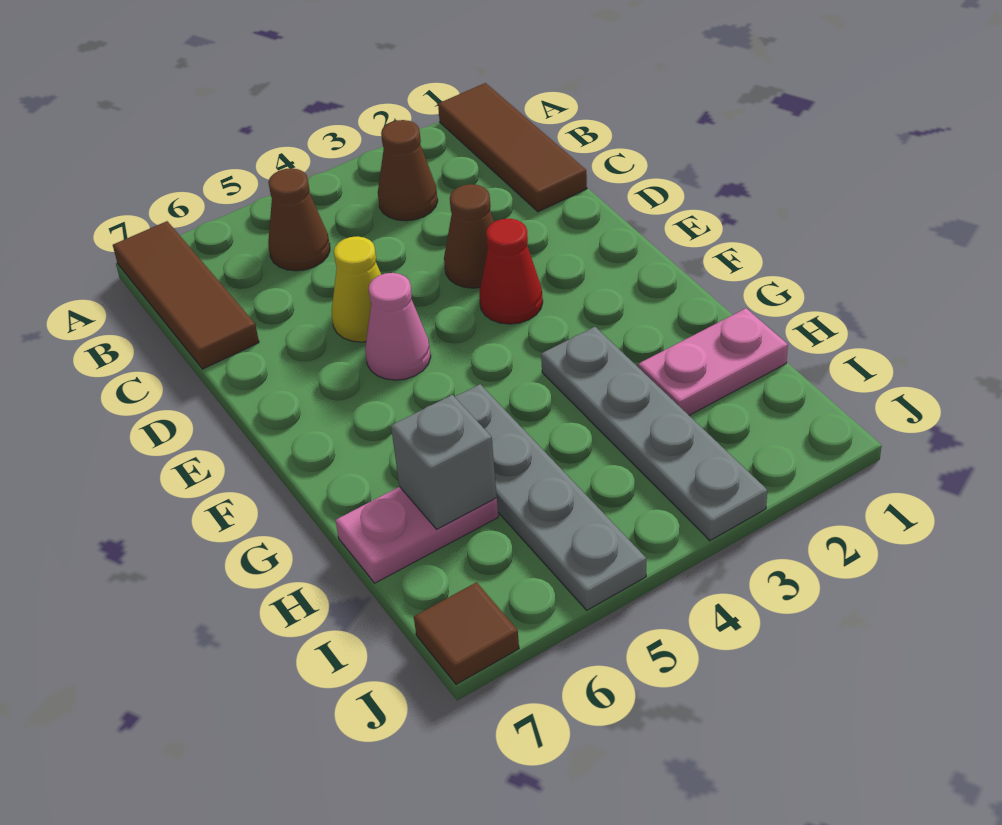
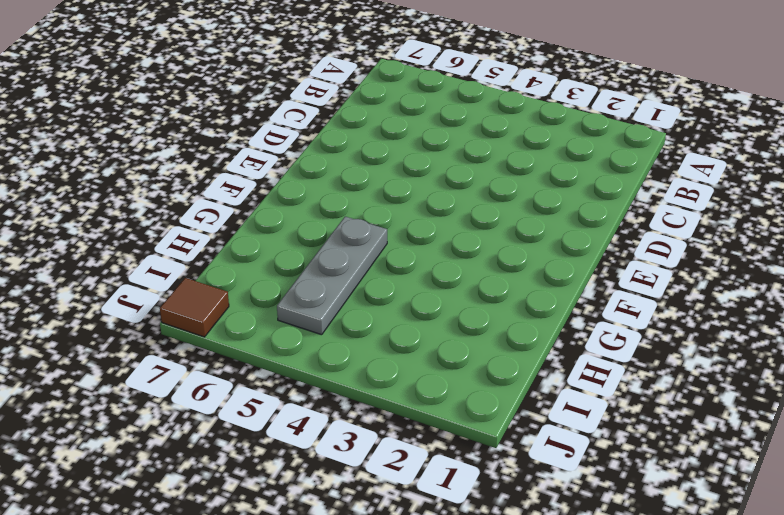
grey 1x3 plate [277,217,387,335] -> grey 1x4 plate [455,384,646,610]
none -> brown 1x3 tile [438,83,587,212]
none -> brown 1x3 tile [113,221,259,369]
none -> brown 1x1 cone [378,120,438,221]

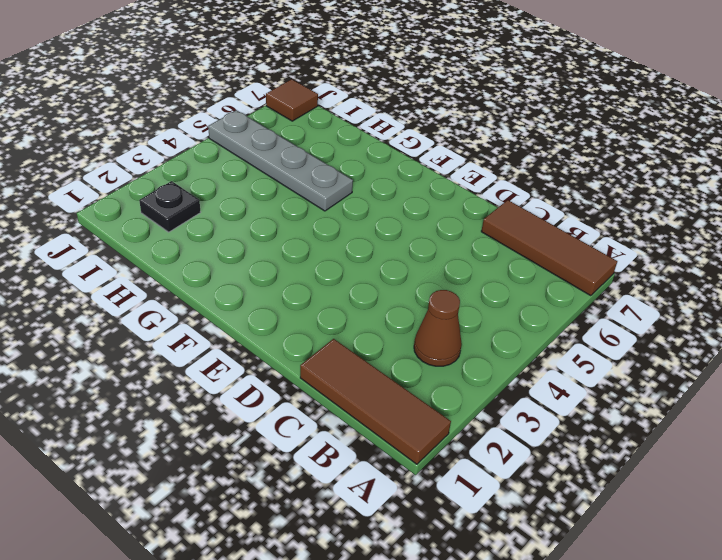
black 1x1 plate [139,181,201,232] -> none
none -> brown 1x1 cone [268,168,330,271]
none -> brown 1x1 cone [444,184,494,288]
none -> yellow 1x1 cone [332,236,381,342]

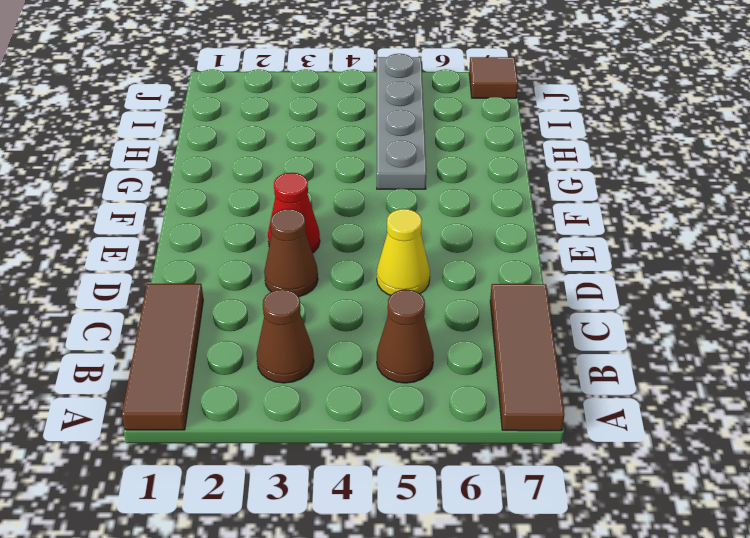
none -> pink 1x1 cone [365,273,431,380]
none -> grey 1x4 plate [541,327,767,541]
none -> pink 1x2 plate [638,308,788,415]

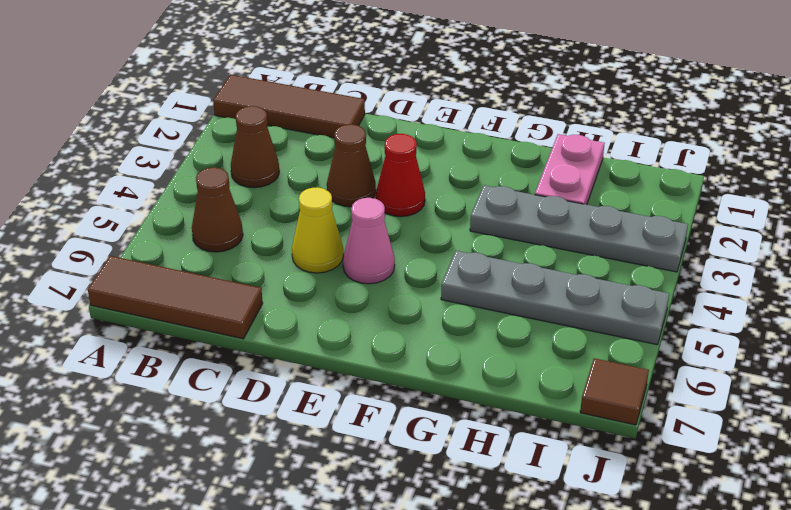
none -> pink 1x2 plate [335,487,498,583]
none -> grey 1x1 brick [391,395,497,529]

